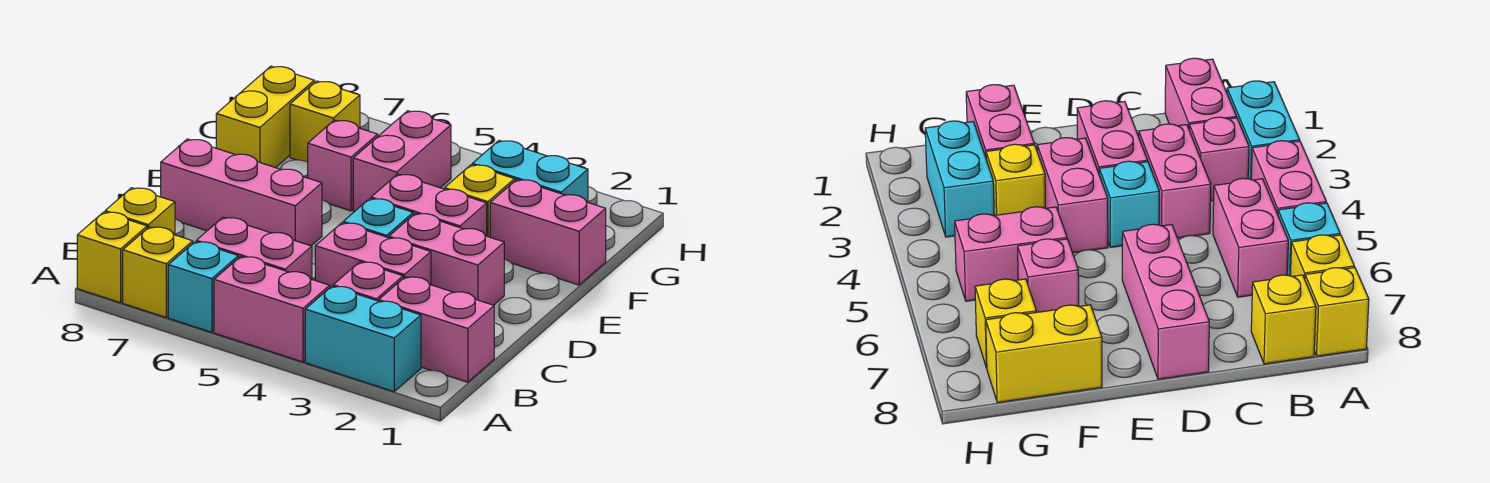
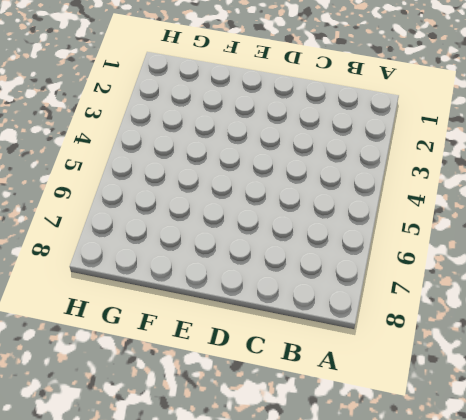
none -> cyan 1x2 brick [305,286,421,392]
none -> pink 1x2 brick [214,256,330,362]
none -> cyan 1x1 brick [168,242,238,332]

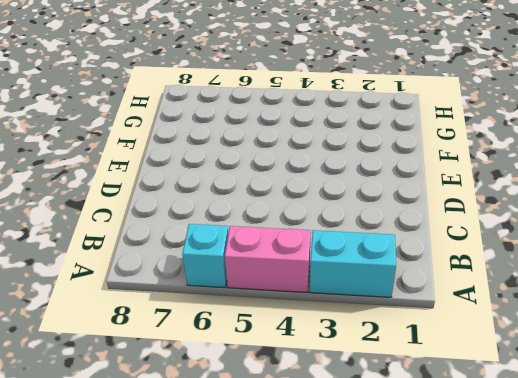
none -> yellow 1x1 brick [123,227,193,317]
none -> yellow 1x1 brick [77,212,147,303]
none -> pink 1x2 brick [379,277,494,382]

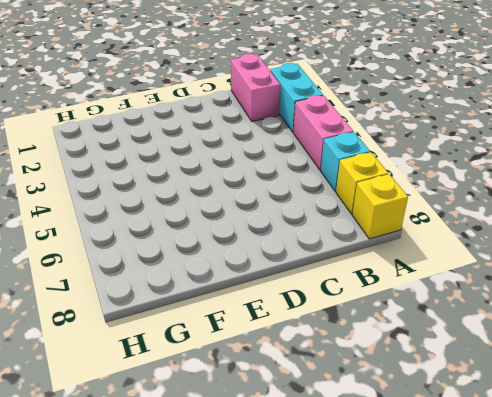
none -> pink 1x1 brick [333,262,403,301]
none -> pink 1x2 brick [196,217,312,279]
none -> yellow 1x1 brick [105,188,175,235]

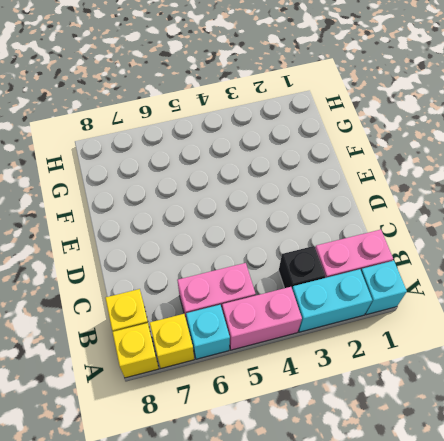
cyan 1x1 brick [361,261,407,315] -> cyan 1x1 brick moved to [343,199,413,238]
black 1x1 brick [279,246,325,288] -> pink 1x1 brick [333,262,403,301]
none -> pink 1x2 brick [315,223,431,287]
none -> pink 1x2 brick [389,213,504,305]
none -> pink 1x3 brick [161,139,322,246]

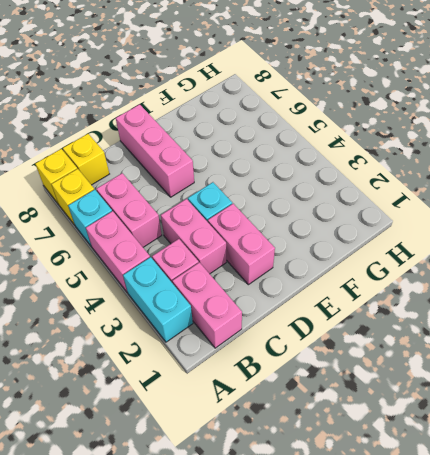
none -> pink 1x2 brick [371,174,487,236]
none -> pink 1x2 brick [490,180,606,285]
none -> yellow 1x1 brick [445,165,515,237]

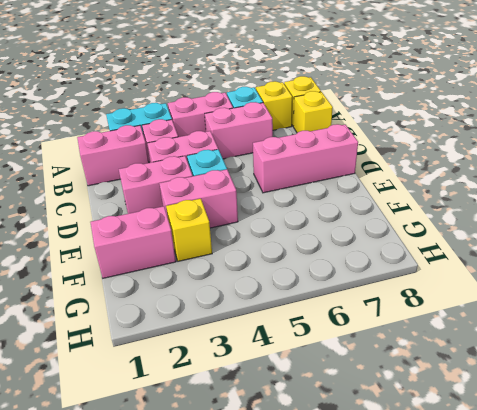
none -> pink 1x2 brick [353,111,451,212]
none -> pink 1x1 brick [308,120,378,211]
none -> yellow 1x2 brick [216,66,314,168]

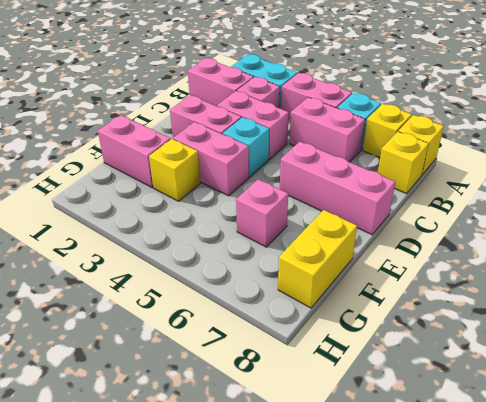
none -> pink 1x2 brick [353,111,451,212]
none -> cyan 1x2 brick [472,140,588,202]
none -> yellow 1x1 brick [290,81,360,162]

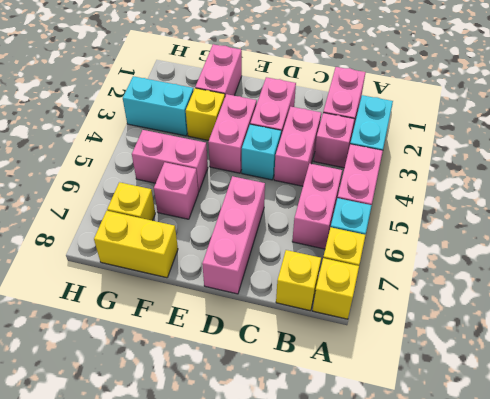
cyan 1x2 brick [123,76,194,136] -> cyan 1x2 brick turned to [472,140,588,202]

